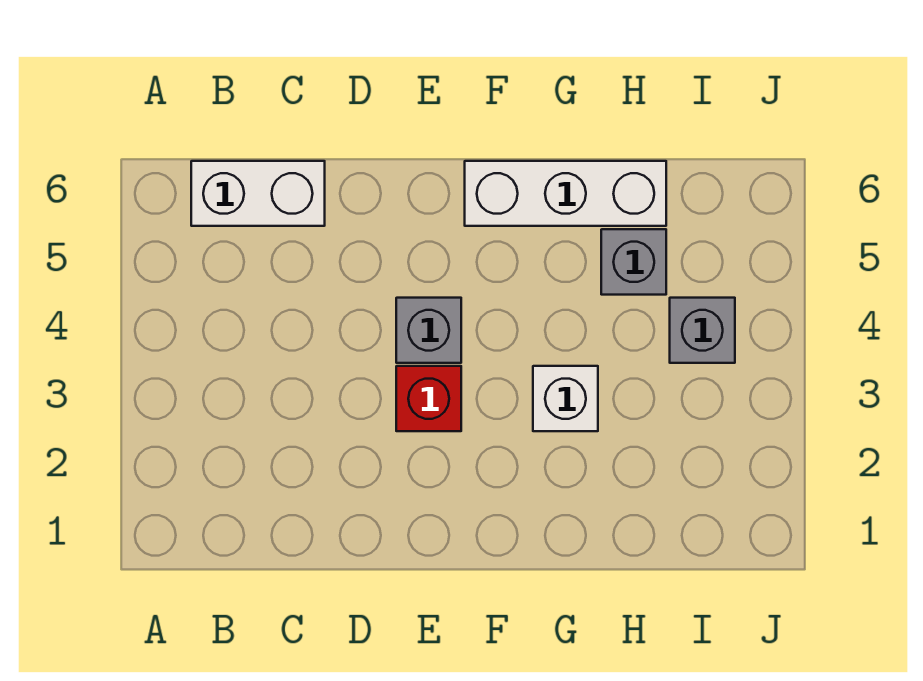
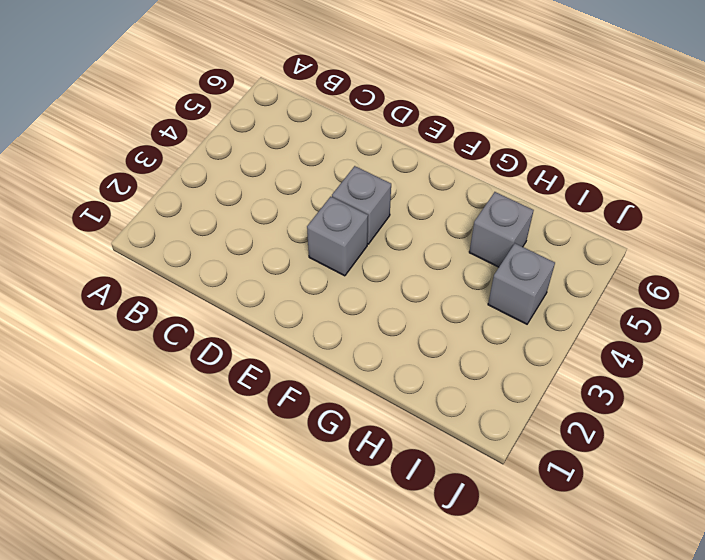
grey 1x1 brick [307,197,368,276] -> red 1x1 brick [396,366,461,431]
none -> white 1x2 brick [191,161,325,226]
none -> white 1x3 brick [465,161,666,226]

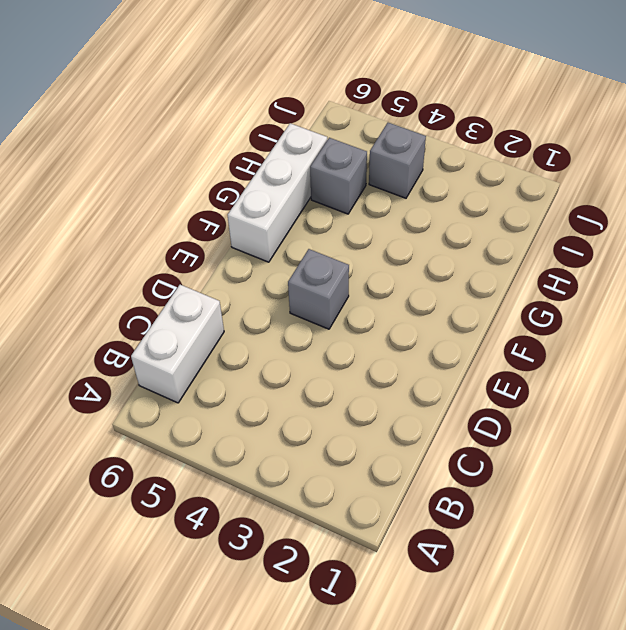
none -> red 1x1 brick [396,366,461,431]
none -> white 1x1 brick [533,366,598,431]

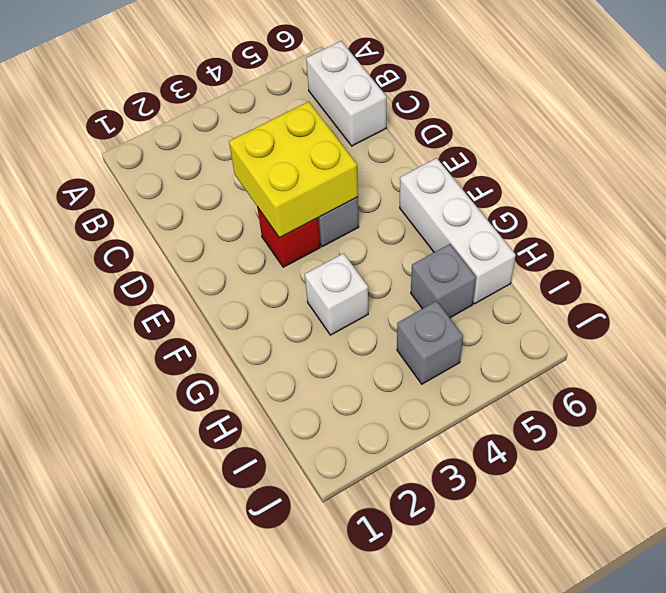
yellow 2x2 brick [229,102,358,238] -> none

